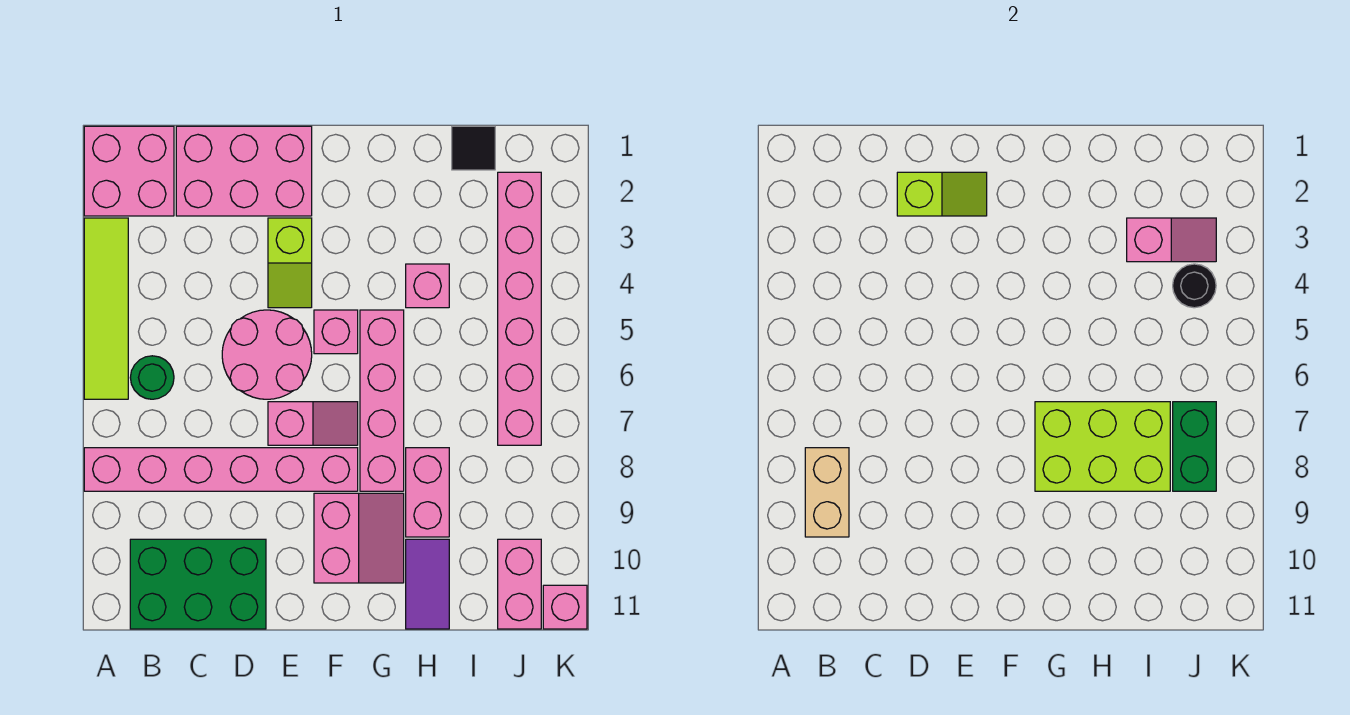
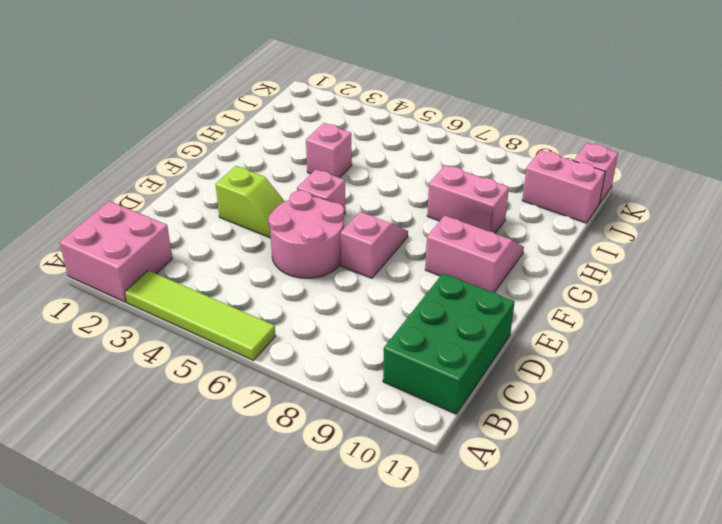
none -> pink 1x6 brick [84,448,358,491]
none -> green 1x1 round brick [130,356,174,399]
none -> pink 2x3 brick [176,126,312,216]

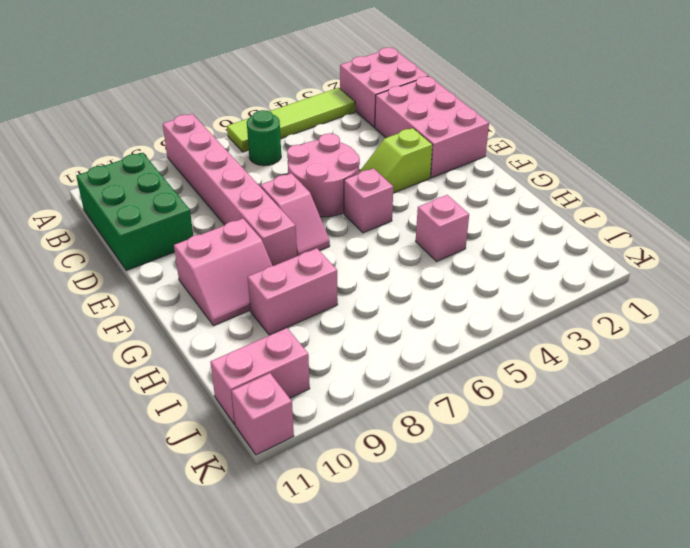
none -> pink 1x4 brick [360,310,404,491]
none -> purple 1x2 tile [406,539,449,629]
none -> black 1x1 tile [452,126,495,170]

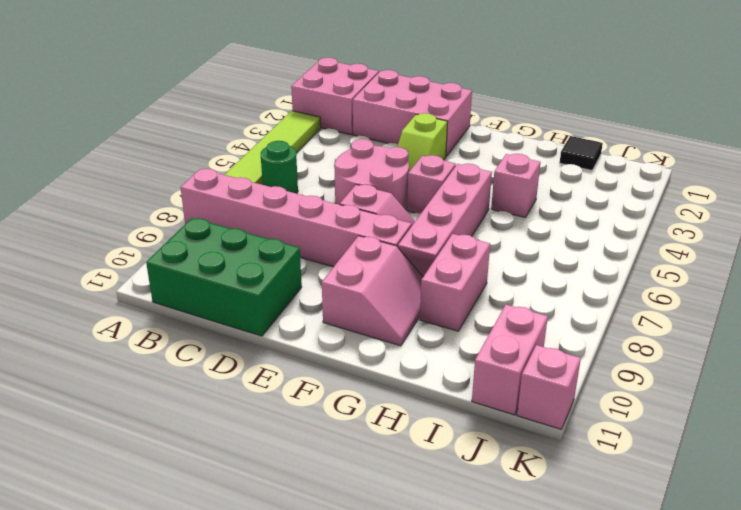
none -> purple 1x2 tile [406,539,449,629]
none -> pink 1x6 brick [498,172,541,445]
none -> tan 1x2 brick [805,448,849,537]

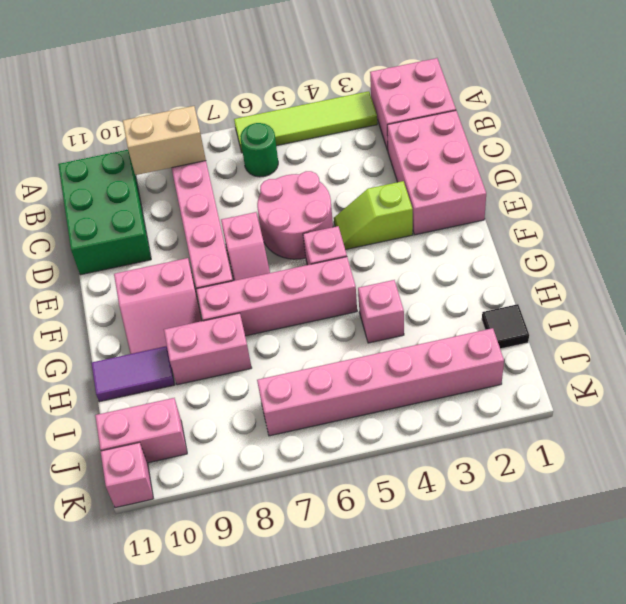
none -> lime 1x2 slope [897,172,987,216]
none -> lime 2x3 brick [1035,402,1170,491]
none -> pink 1x2 slope [1127,218,1216,262]

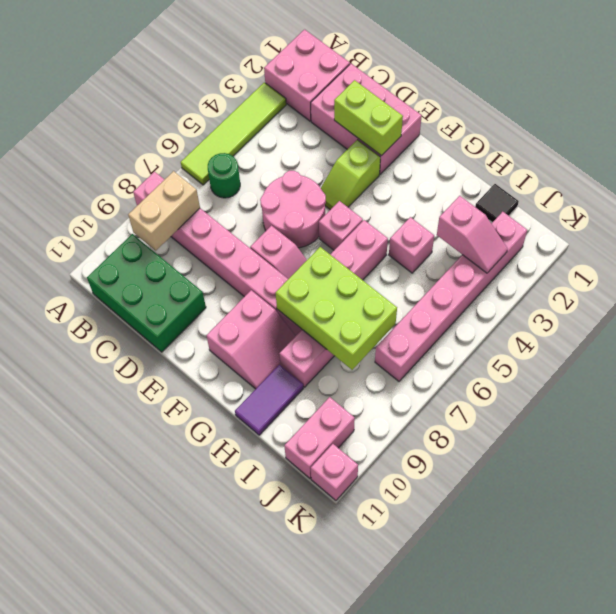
lime 1x2 brick [334,80,403,156] -> lime 1x2 slope [897,172,987,216]
none -> black 1x1 round brick [1173,264,1216,308]
none -> green 1x2 brick [1173,402,1216,491]

